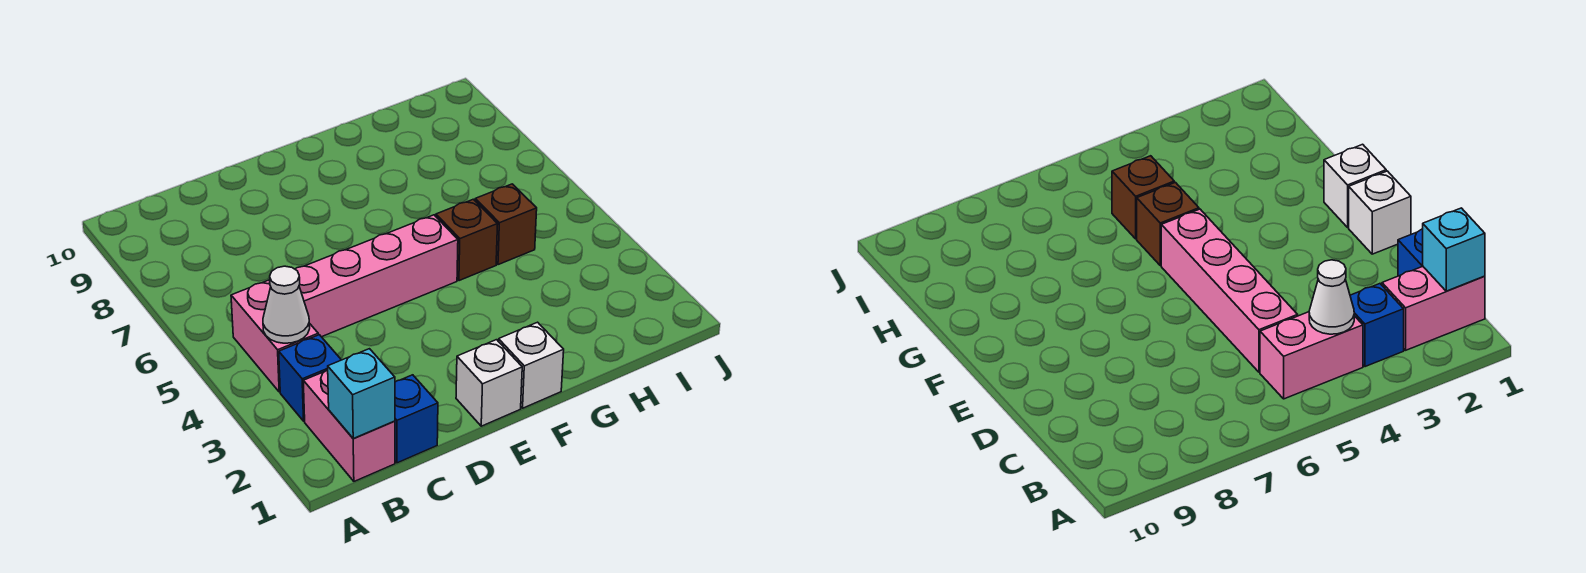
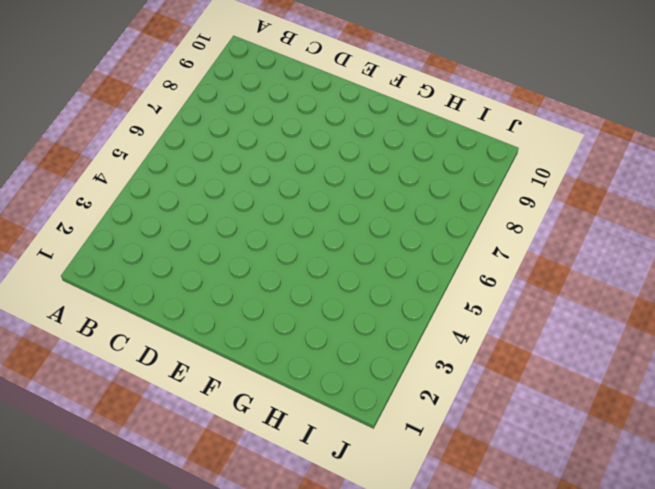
none -> pink 1x2 brick [303,370,395,481]
none -> blue 1x1 brick [279,335,341,421]

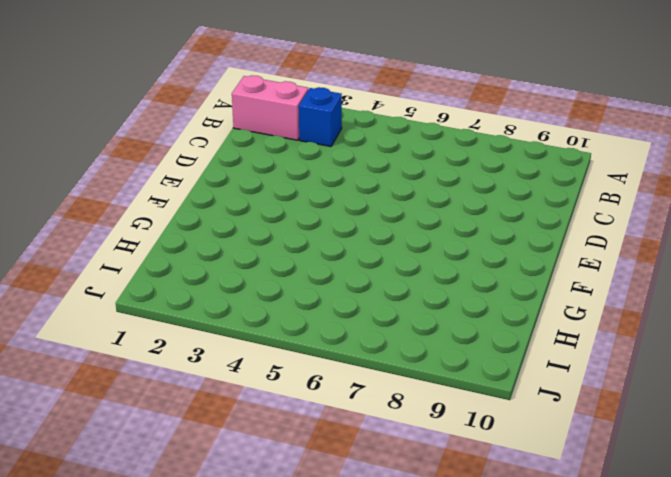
none -> pink 1x2 brick [231,280,318,392]
none -> blue 1x1 brick [395,375,438,463]

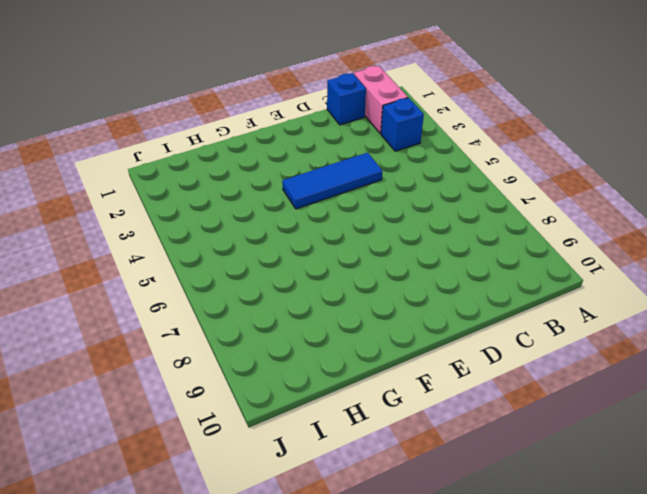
blue 1x3 tile [282,153,382,209] -> none
none -> pink 1x2 brick [231,280,318,392]
none -> pink 1x4 brick [295,215,458,337]

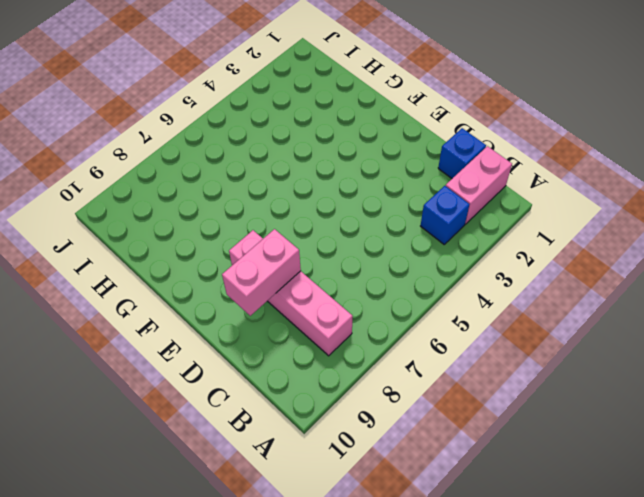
pink 1x4 brick [229,230,353,356] -> pink 1x4 brick moved to [295,215,458,337]
pink 1x2 brick [222,229,301,316] -> pink 1x2 brick moved to [231,280,318,392]
none -> white 1x1 brick [456,340,522,426]
none -> white 1x1 brick [498,322,564,408]

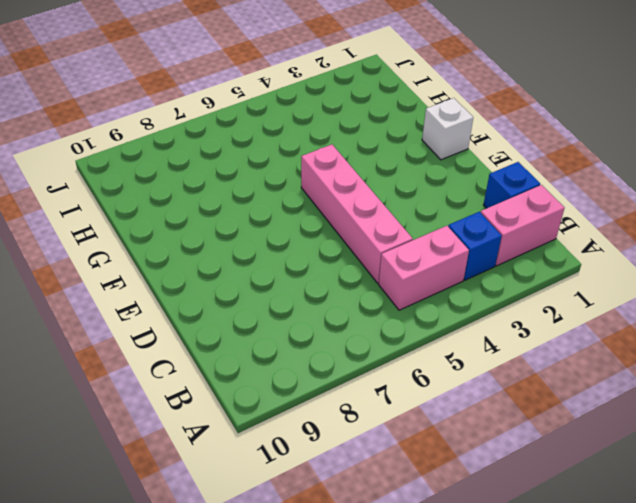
none -> white 1x1 brick [456,340,522,426]
none -> brown 1x1 brick [436,199,498,281]

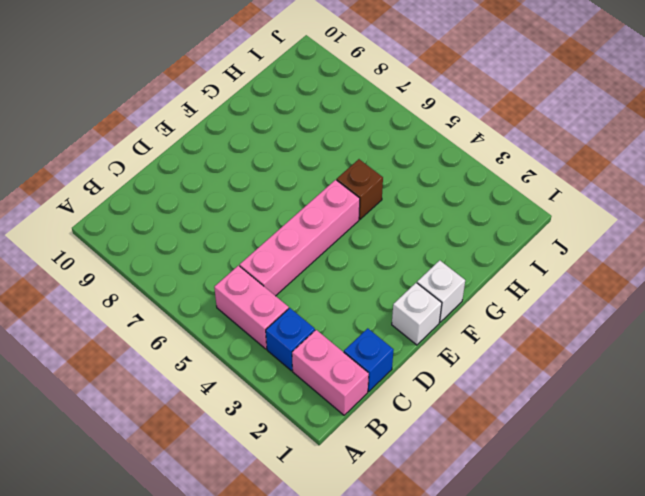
none -> brown 1x1 brick [475,184,537,265]
none -> cyan 1x1 brick [328,349,395,438]

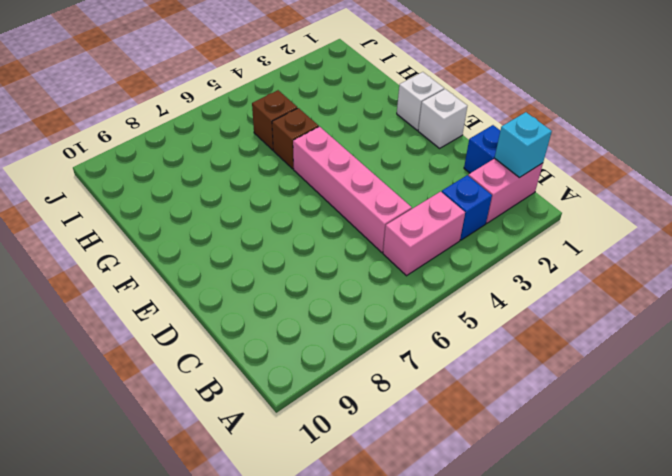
none -> white 1x1 cone [263,266,310,343]

